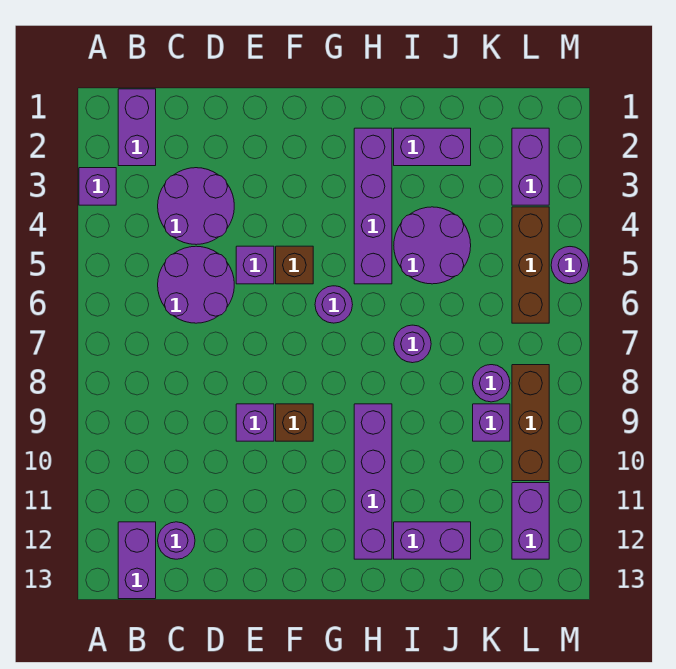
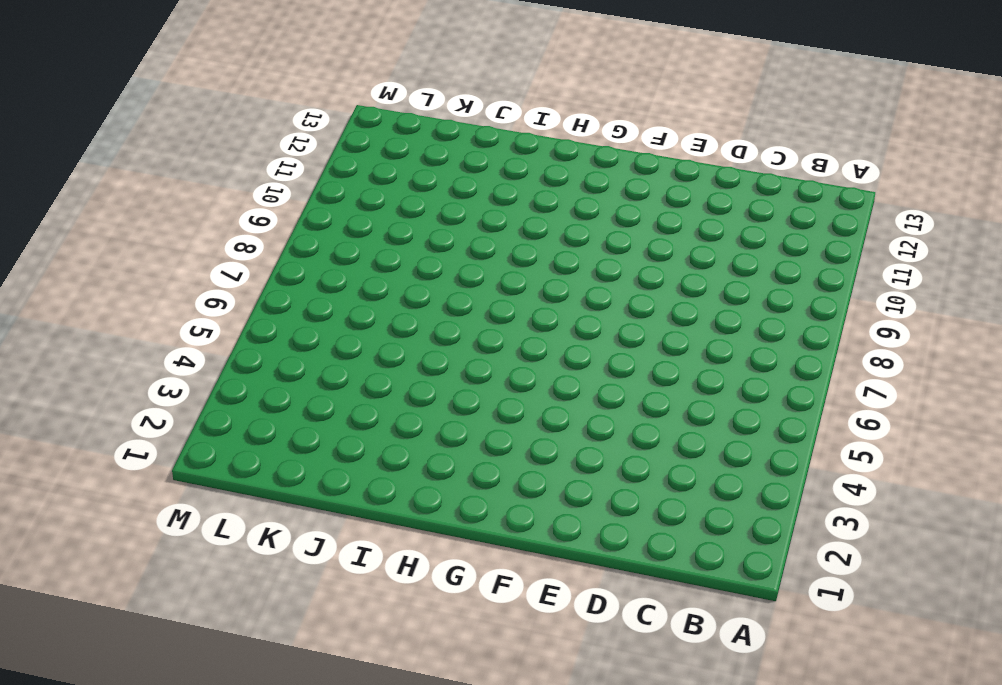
none -> purple 1x1 brick [79,168,116,205]
none -> purple 1x2 brick [118,89,156,166]
none -> purple 1x2 brick [118,522,156,599]

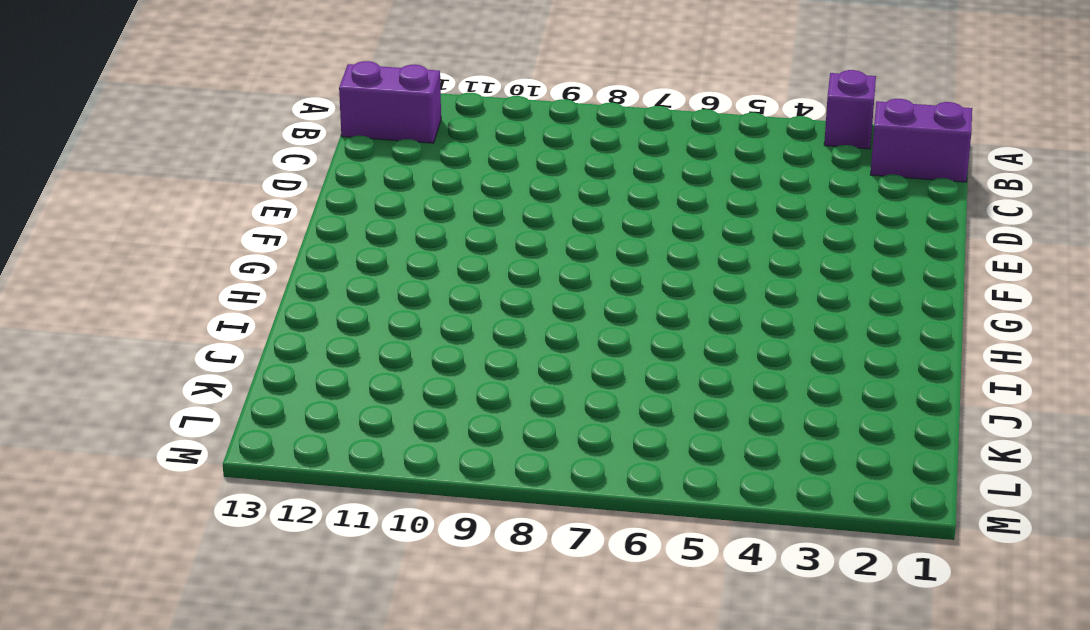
none -> purple 2x2 round brick [158,168,234,245]
none -> purple 2x2 round brick [158,246,234,323]
none -> purple 1x1 round brick [158,522,195,559]

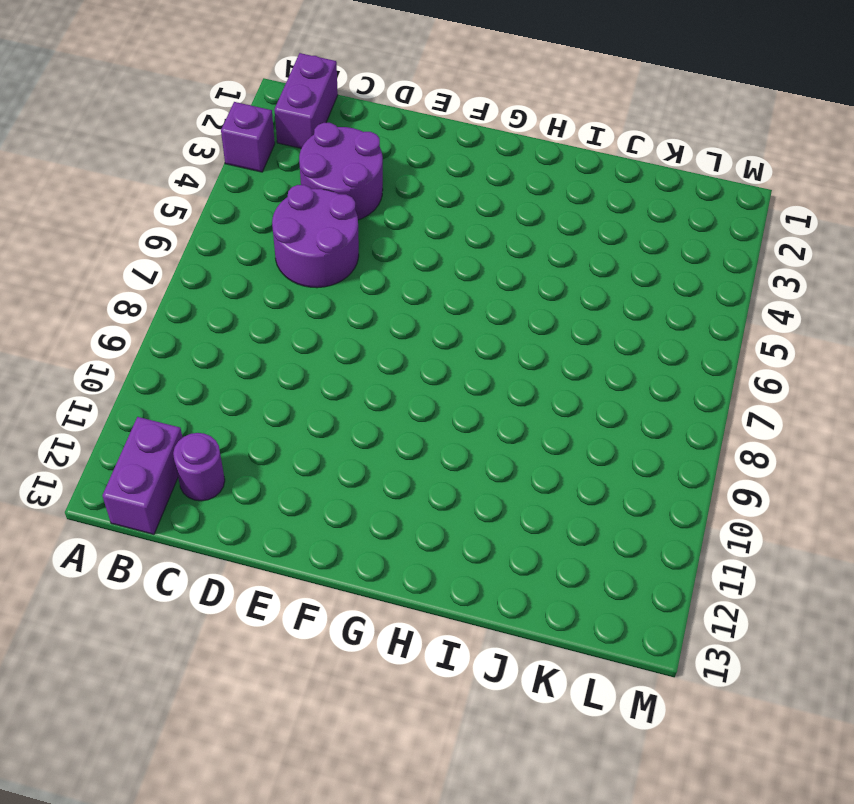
none -> purple 1x1 brick [236,246,274,284]
none -> purple 1x1 brick [236,404,274,441]
none -> brown 1x1 brick [276,246,313,284]

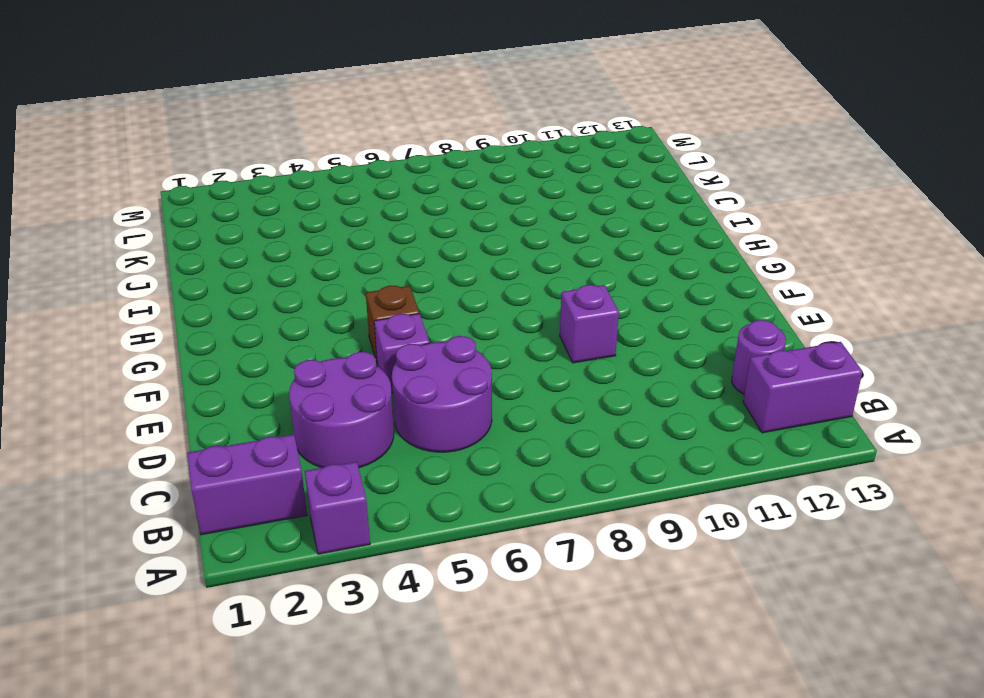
none -> brown 1x1 brick [276,404,313,441]
none -> purple 1x1 round brick [315,286,353,323]
none -> purple 1x4 brick [354,128,392,284]

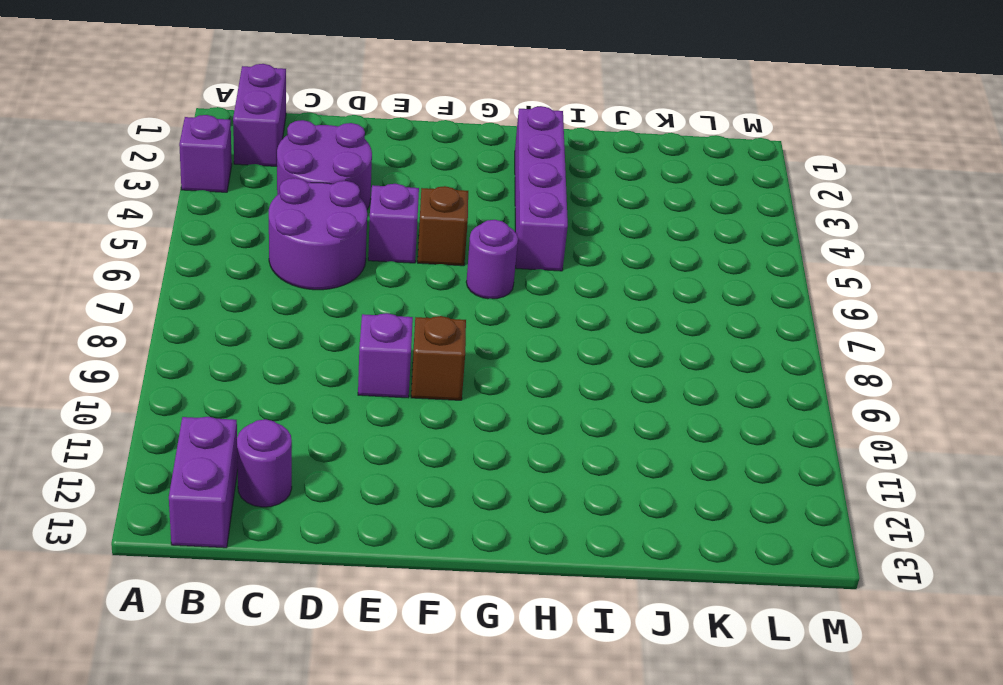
none -> purple 1x4 brick [354,404,392,559]
none -> purple 1x2 brick [394,128,471,166]
none -> purple 2x2 round brick [394,207,471,284]

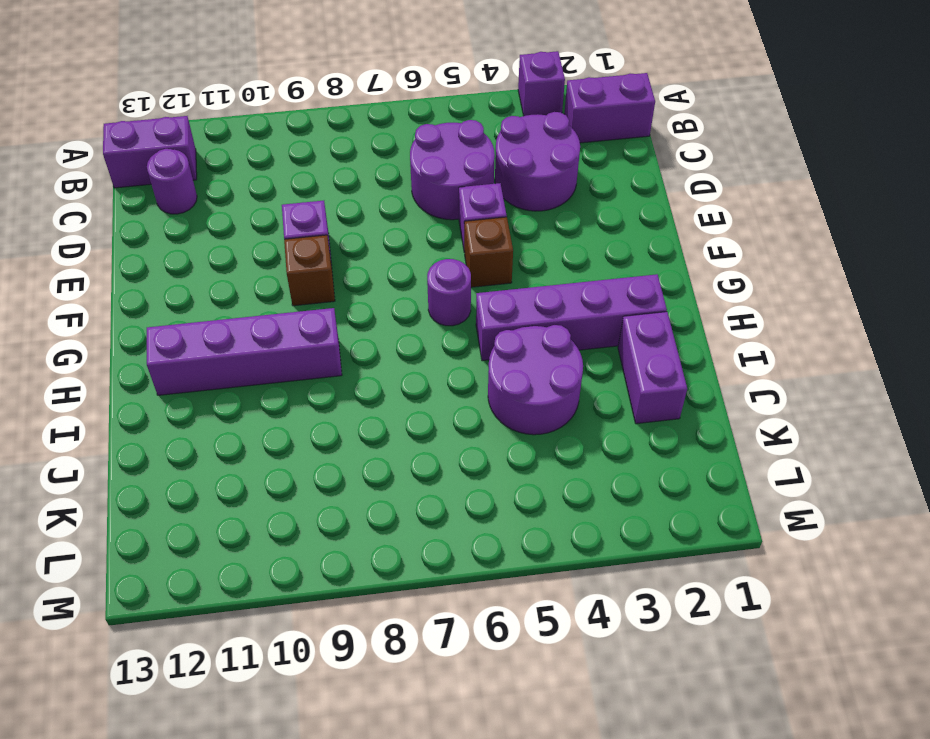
none -> purple 1x1 round brick [394,325,431,363]
none -> purple 1x2 brick [394,522,471,559]
none -> purple 1x1 round brick [473,365,510,402]

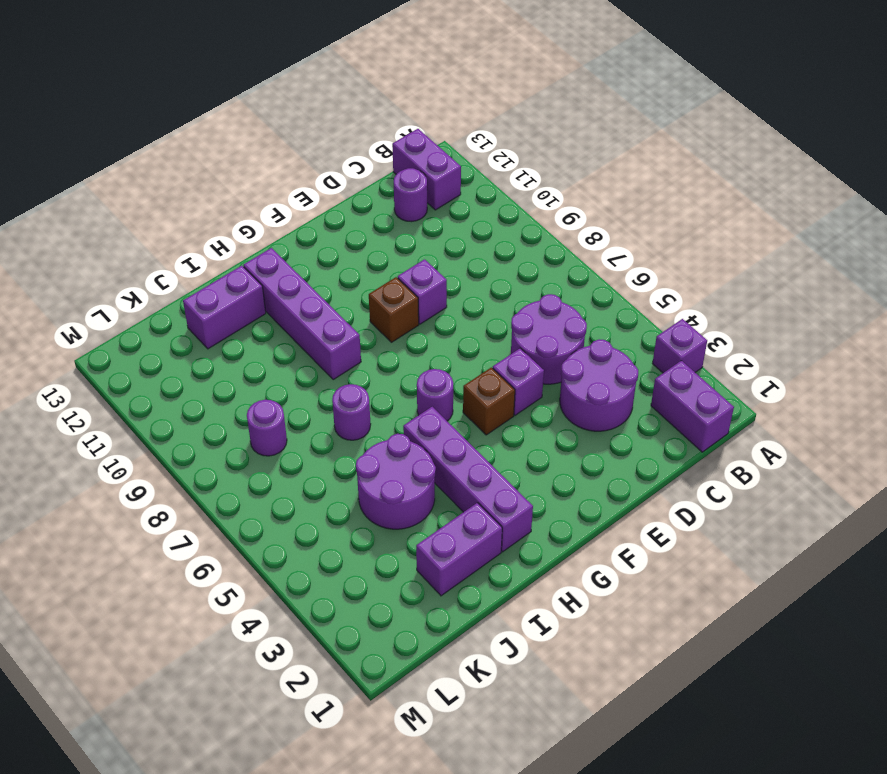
none -> purple 1x1 brick [473,404,510,441]
none -> purple 1x2 brick [512,128,549,205]
none -> brown 1x3 brick [512,207,549,323]

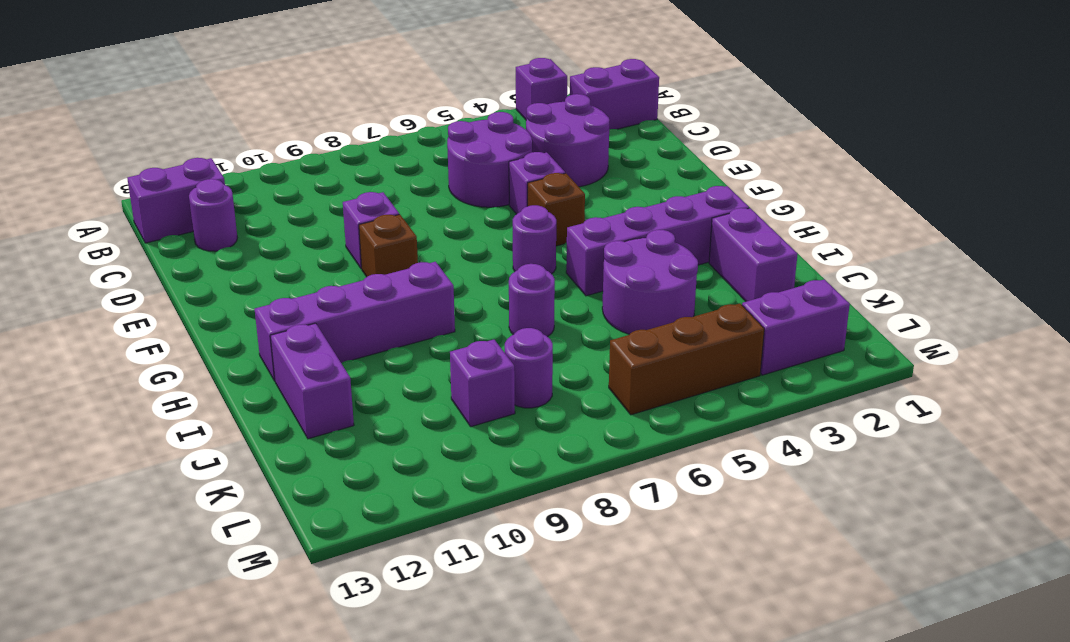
none -> brown 1x3 brick [512,365,549,481]
none -> purple 1x2 brick [512,483,549,559]
none -> purple 1x1 round brick [551,247,589,284]

